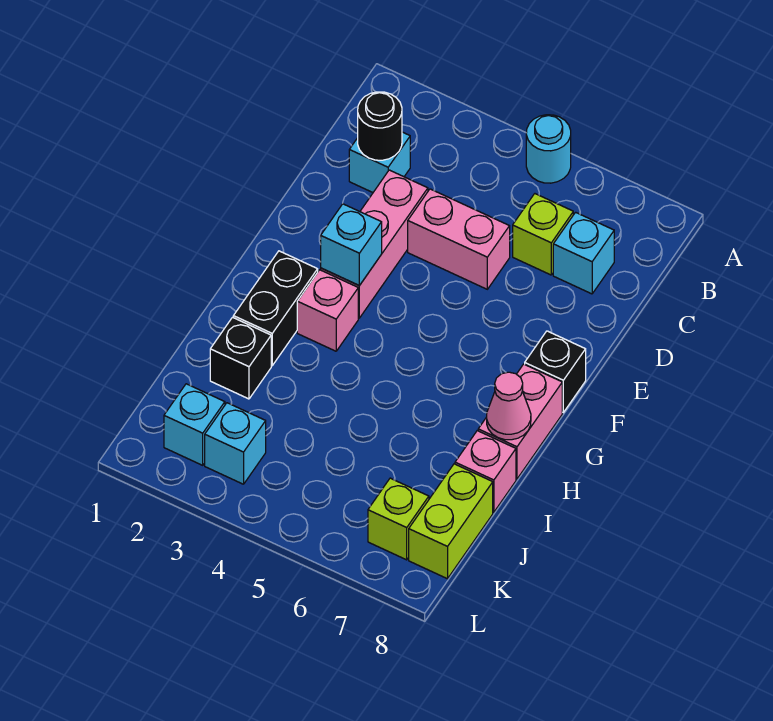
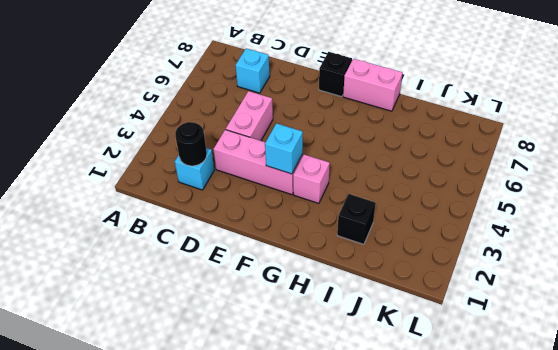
none -> cyan 1x1 round brick [526,115,571,183]
none -> lime 1x1 brick [513,194,573,275]
none -> black 1x2 brick [233,251,318,366]

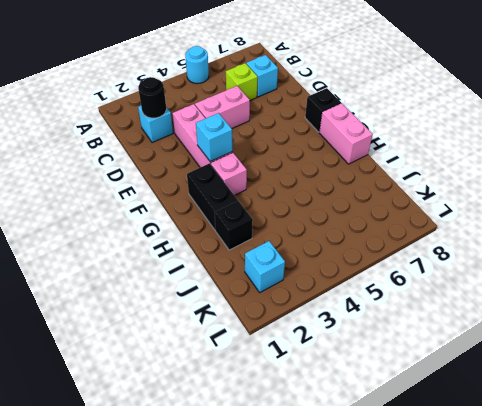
none -> pink 1x1 brick [455,431,516,512]
none -> lime 1x2 brick [409,464,493,579]
none -> cyan 1x1 brick [205,403,266,484]

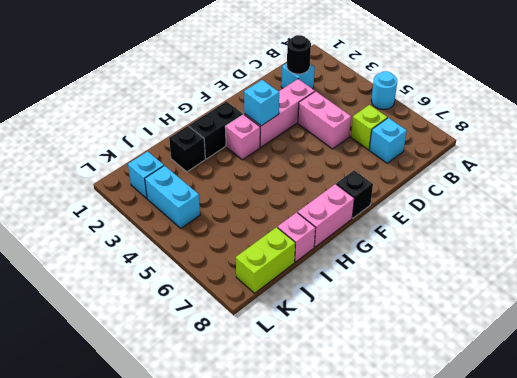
cyan 1x2 brick [145,166,200,228] -> cyan 1x1 brick [205,403,266,484]
none -> lime 1x1 brick [368,478,429,560]
none -> pink 1x1 cone [487,372,531,440]

